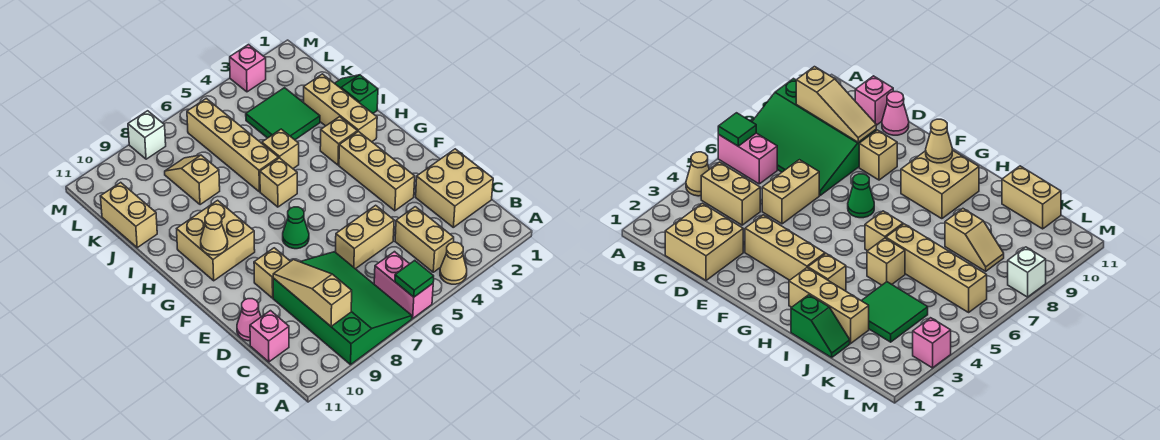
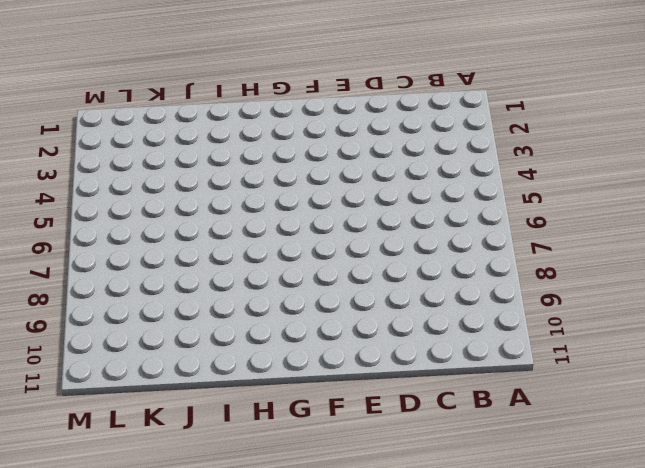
none -> tan 1x1 cone [440,242,467,284]
none -> pink 1x2 brick [374,252,433,318]
none -> green 3x4 slope [273,252,412,365]

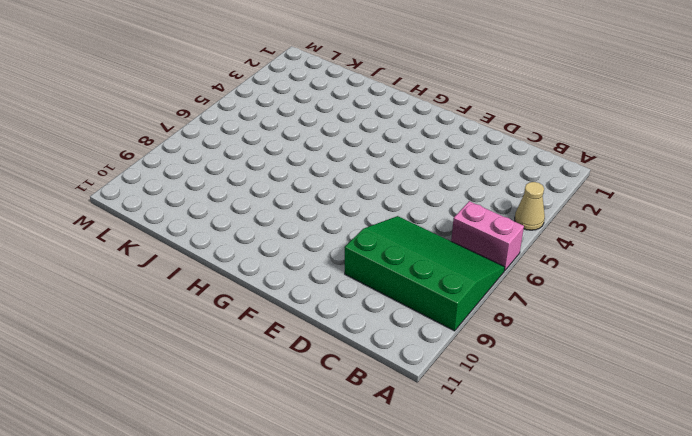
none -> tan 1x2 brick [395,207,454,272]
none -> tan 2x2 brick [416,149,493,227]
none -> pink 1x1 brick [250,311,289,362]

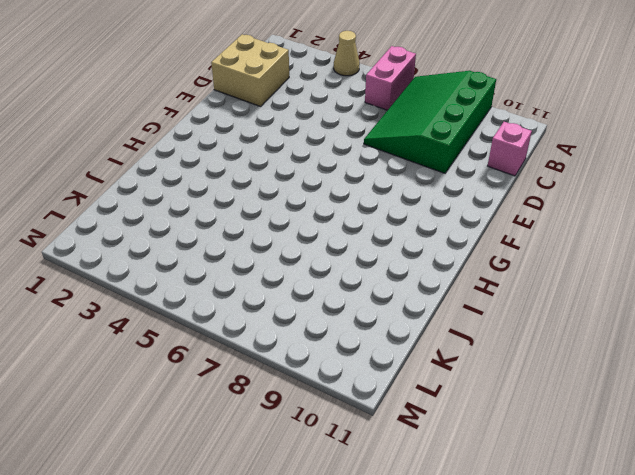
none -> tan 1x2 brick [395,207,454,272]
none -> tan 1x2 brick [336,205,394,269]
none -> pink 1x1 cone [237,299,261,341]

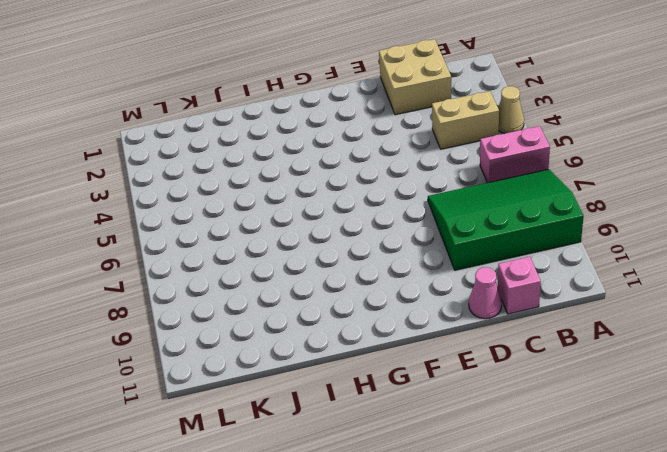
none -> tan 1x2 brick [336,205,394,269]
none -> tan 1x3 brick [339,131,415,211]
none -> tan 1x1 brick [254,248,290,298]

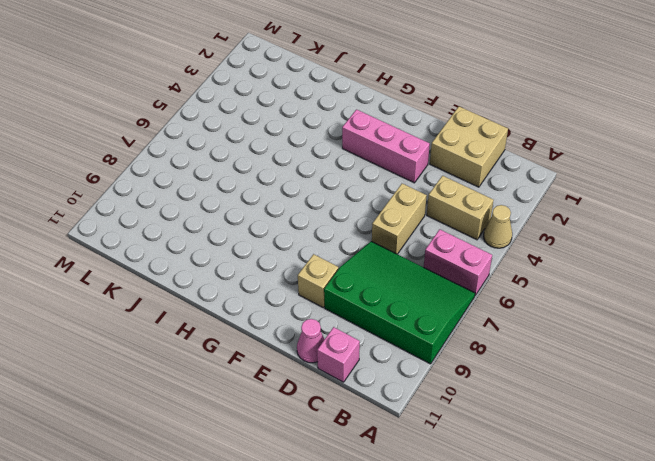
pink 1x3 brick [342,110,430,183] -> tan 1x3 brick [339,131,415,211]
none -> green 1x1 cone [283,207,309,249]
none -> tan 2x2 brick [177,200,255,281]
none -> tan 1x3 brick [304,74,377,142]

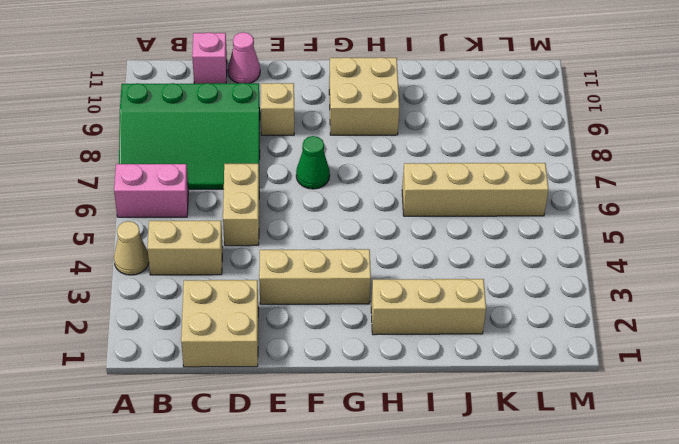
none -> tan 1x1 brick [320,117,357,165]
none -> tan 1x1 brick [260,158,297,207]
none -> green 1x2 slope [335,75,378,113]

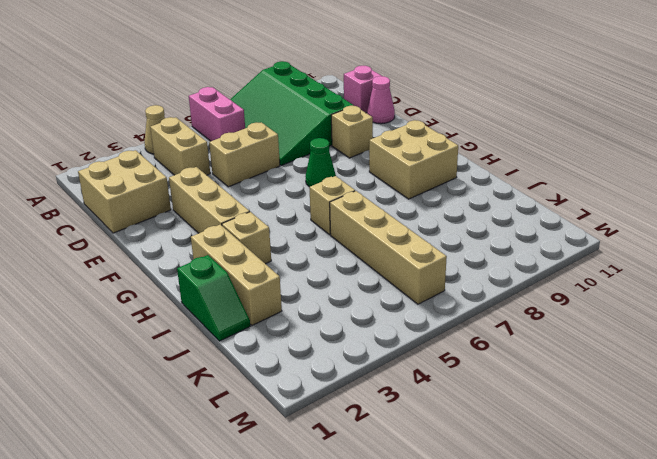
none -> tan 1x1 brick [262,129,299,168]
none -> green 2x2 tile [246,88,320,140]
none -> tan 1x2 slope [165,155,220,205]

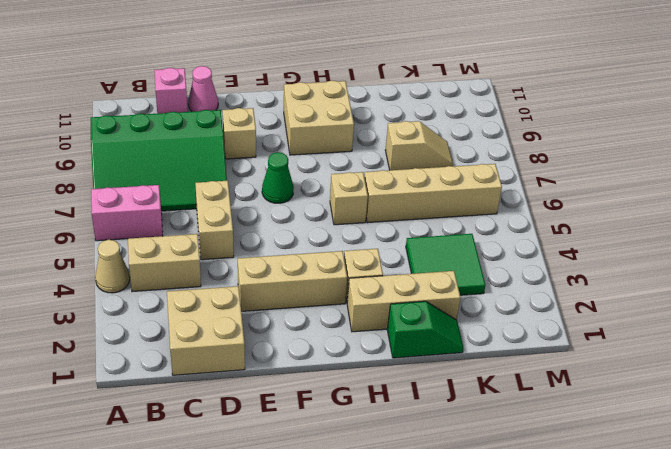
none -> tan 1x1 brick [262,129,299,168]
none -> tan 1x2 brick [100,182,157,247]
none -> pink 1x1 brick [230,45,266,92]

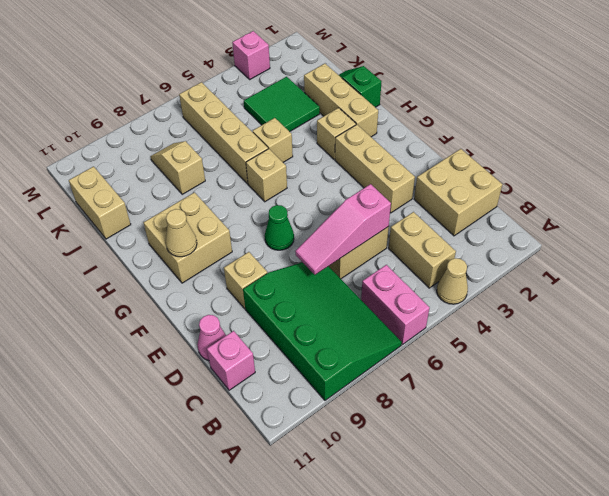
pink 1x3 slope [295,184,391,275] -> none
none -> white 1x1 brick [128,111,166,159]
none -> green 1x1 tile [395,260,434,297]
none -> tan 1x3 slope [273,260,352,326]

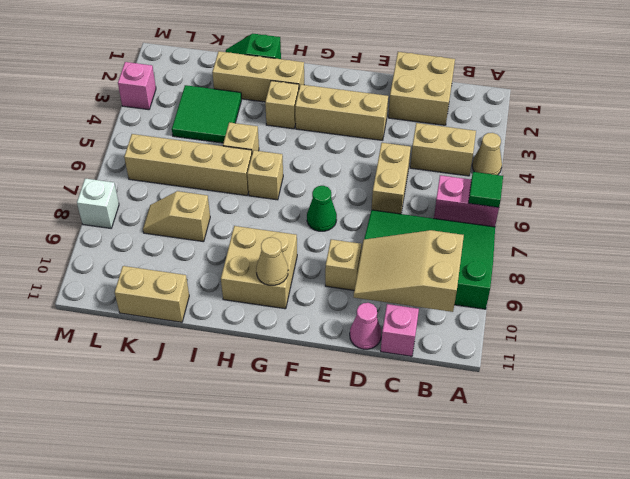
tan 2x3 slope [354,230,464,312] -> tan 1x3 slope [273,260,352,326]

